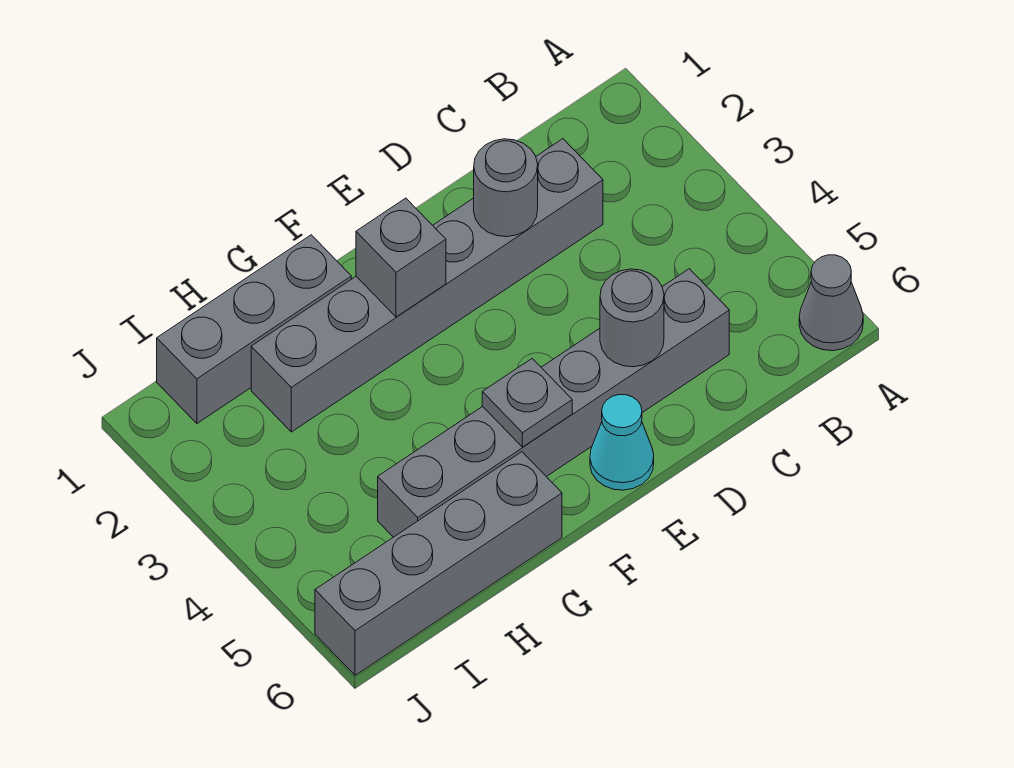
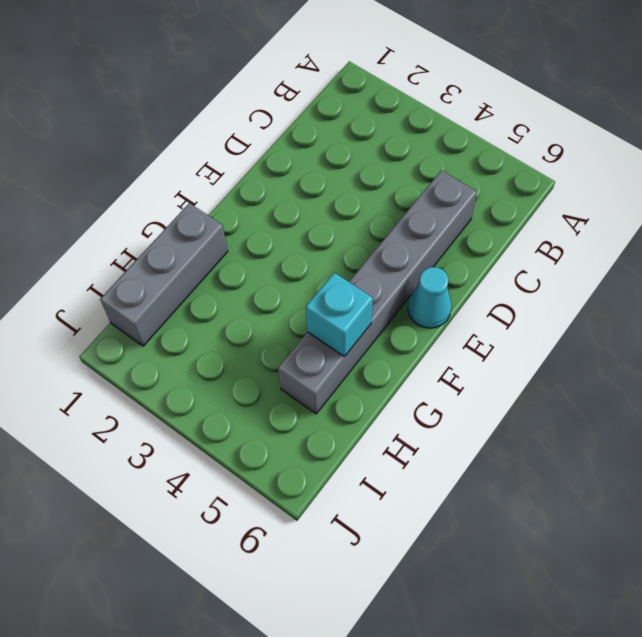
cyan 1x1 brick [306,273,373,357] -> none
none -> grey 1x1 cone [799,255,863,351]
none -> grey 1x6 brick [251,139,603,432]

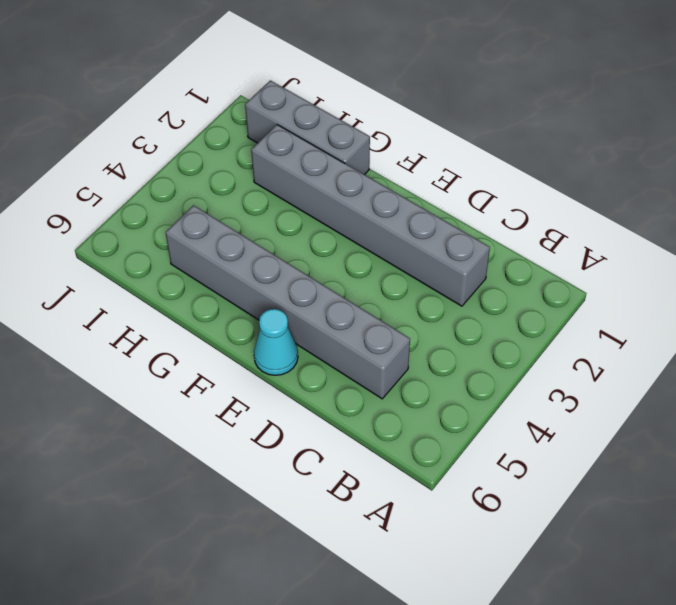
none -> grey 1x1 cone [799,255,863,351]
none -> grey 1x4 brick [315,452,562,675]

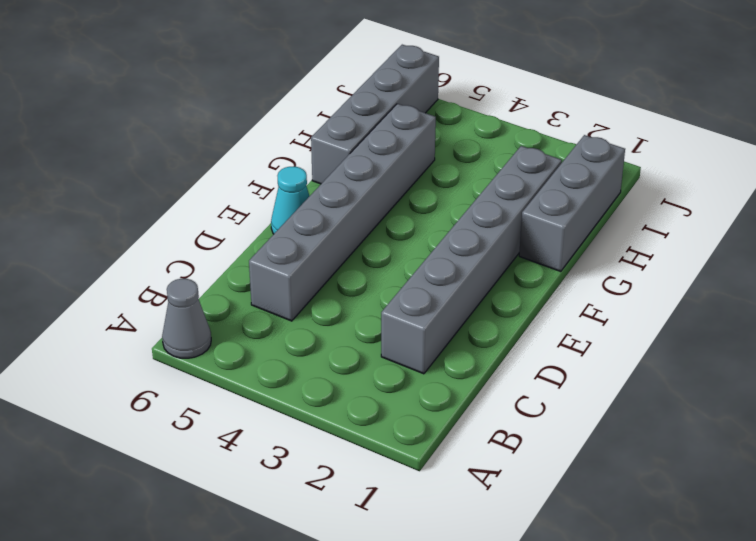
none -> grey 1x1 round brick [474,139,538,237]
none -> grey 1x1 round brick [600,269,664,367]

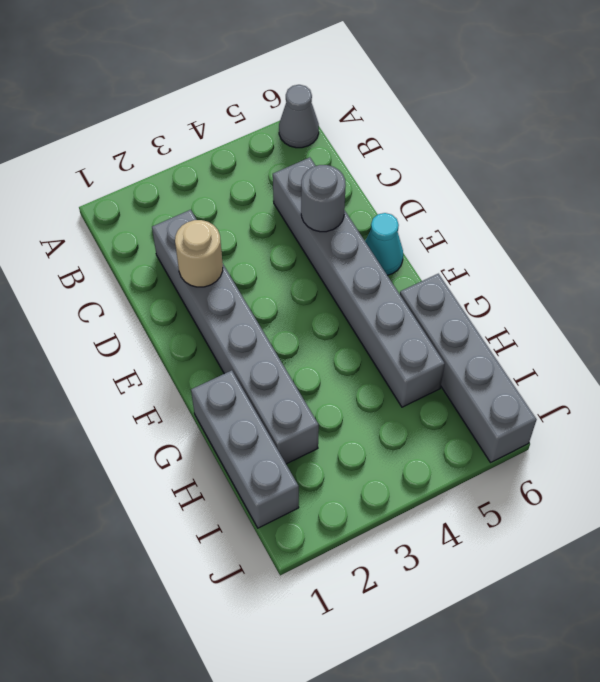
tan 1x1 round brick [175,220,223,287] -> grey 1x1 round brick [474,139,538,237]
none -> grey 1x1 brick [356,198,446,317]
none -> grey 1x1 plate [482,359,572,447]

